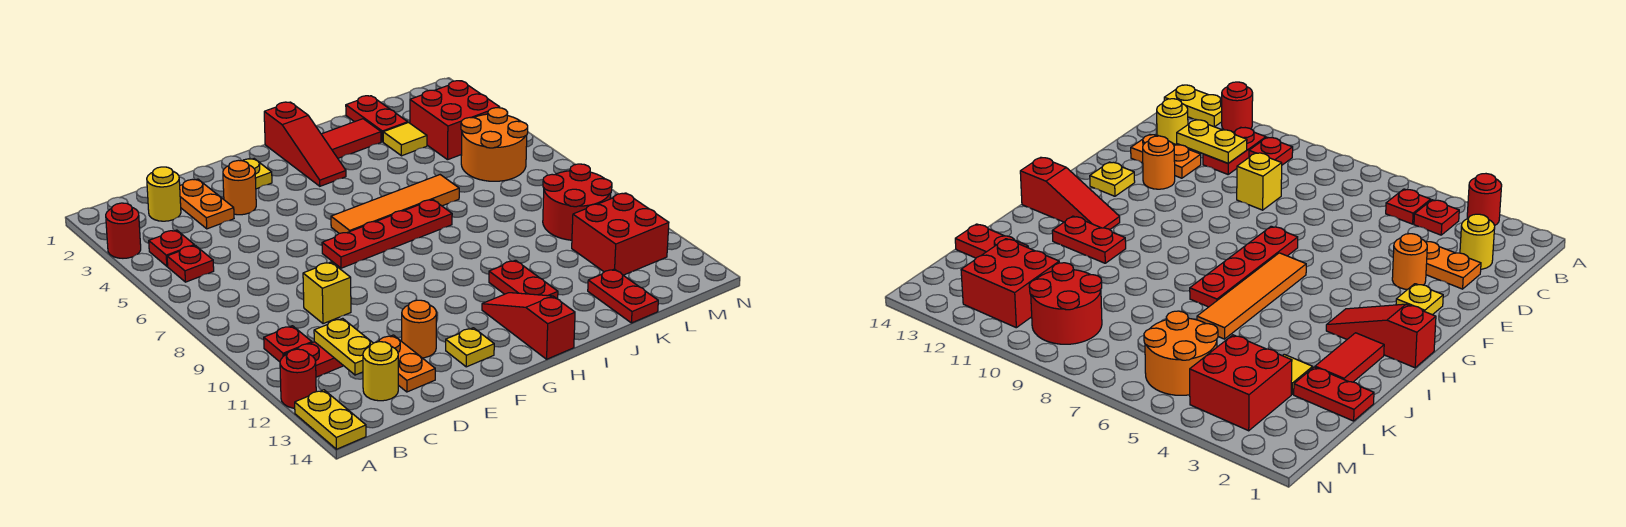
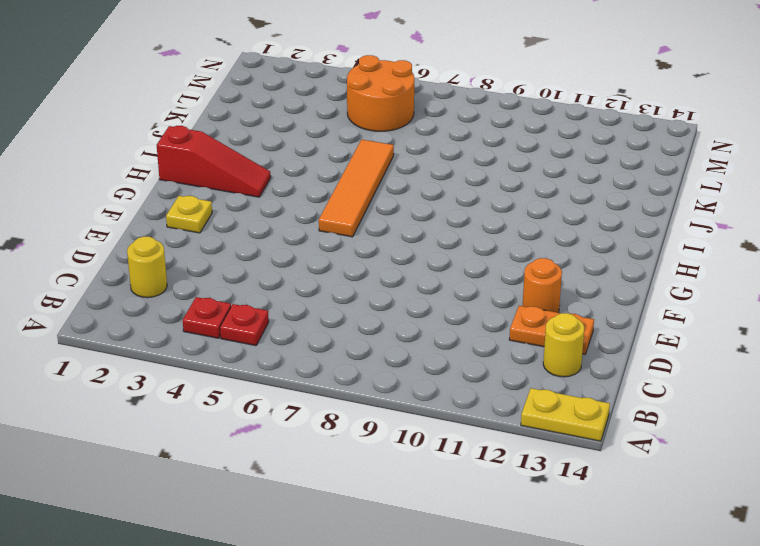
none -> red 1x1 round brick [106,203,141,258]
none -> red 1x1 round brick [280,349,316,408]
none -> red 1x1 plate [264,326,312,362]
none -> red 1x2 plate [284,342,343,377]

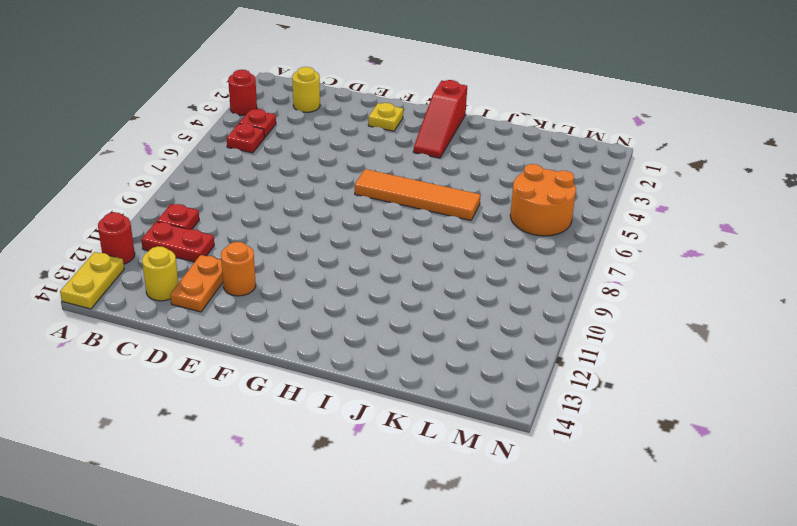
none -> orange 1x2 plate [180,179,234,229]
none -> yellow 1x1 brick [303,262,351,324]
none -> orange 1x1 round brick [223,160,256,215]
none -> red 1x4 plate [322,200,452,268]

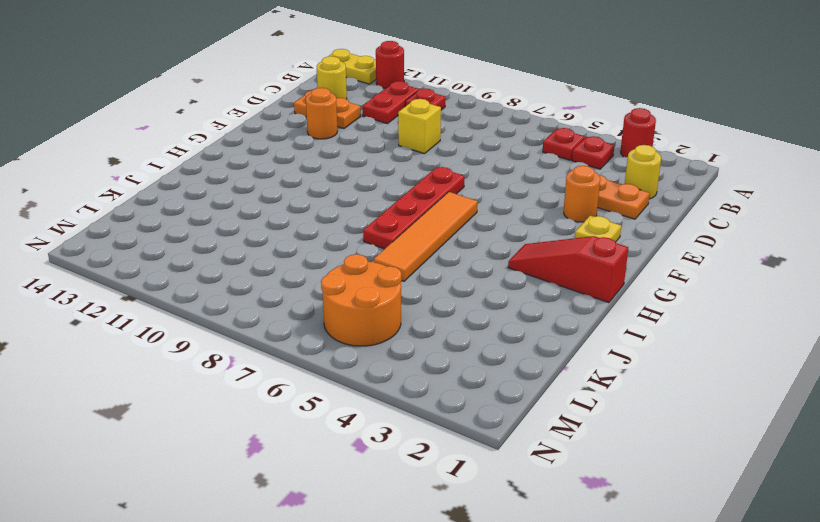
none -> yellow 1x1 plate [446,328,494,367]
none -> red 1x3 slope [482,293,575,359]
none -> red 1x2 tile [321,119,381,158]
none -> red 1x2 plate [489,260,558,299]

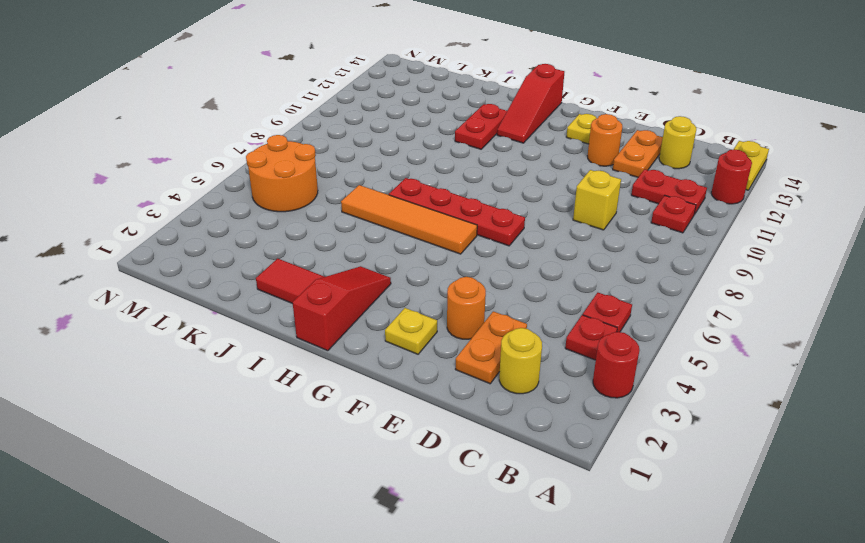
none -> red 1x2 plate [346,96,408,142]
none -> yellow 1x1 tile [383,123,427,156]
none -> red 1x2 plate [588,269,658,323]
none -> red 2x2 brick [410,81,500,160]

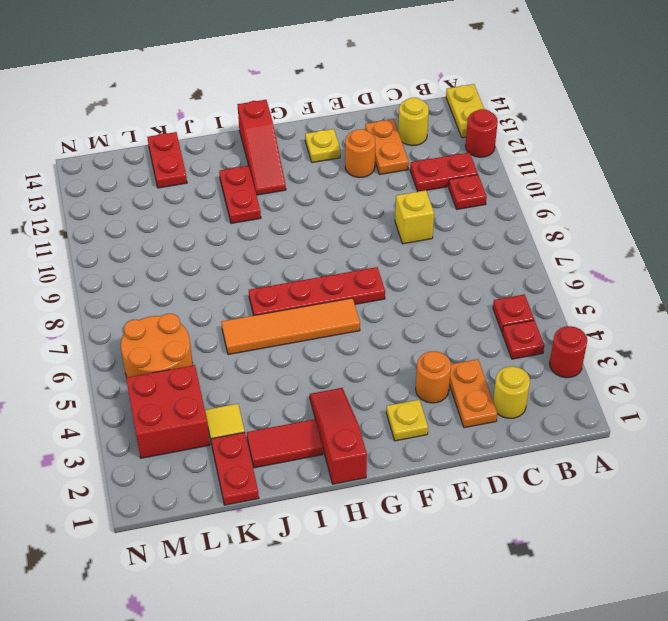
none -> red 2x2 round brick [543,164,612,240]
none -> red 2x2 brick [572,193,669,275]
none -> yellow 1x2 plate [314,318,373,375]

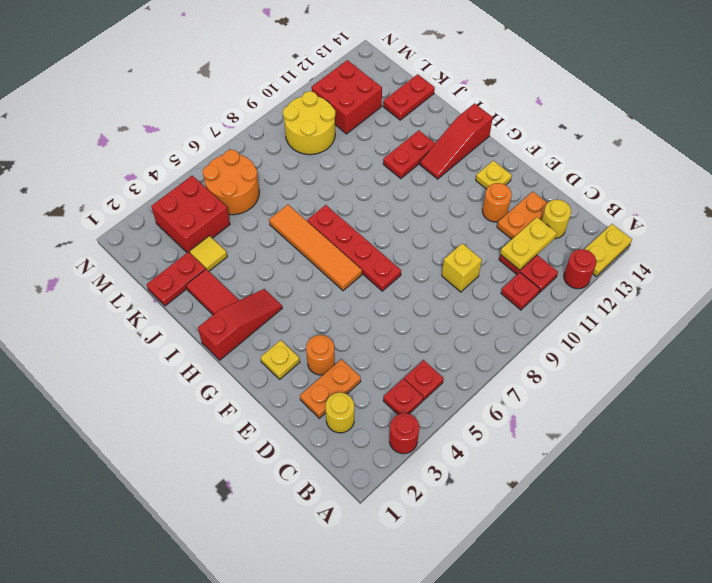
yellow 2x2 round brick [283,91,335,155] -> red 2x2 round brick [543,164,612,240]

